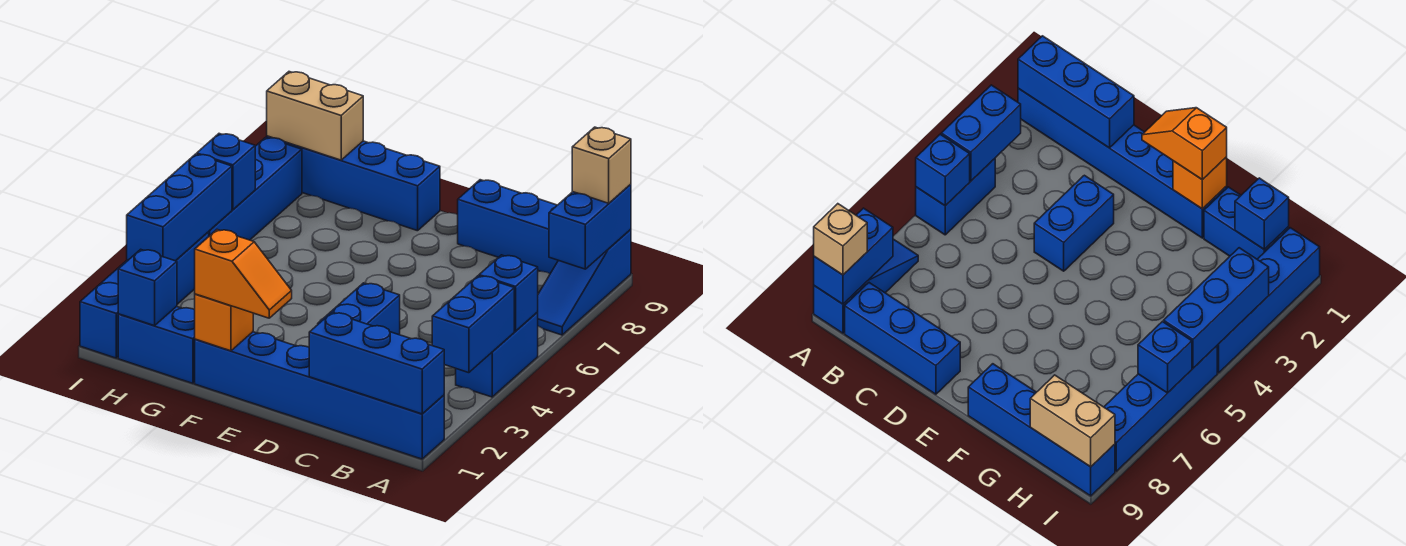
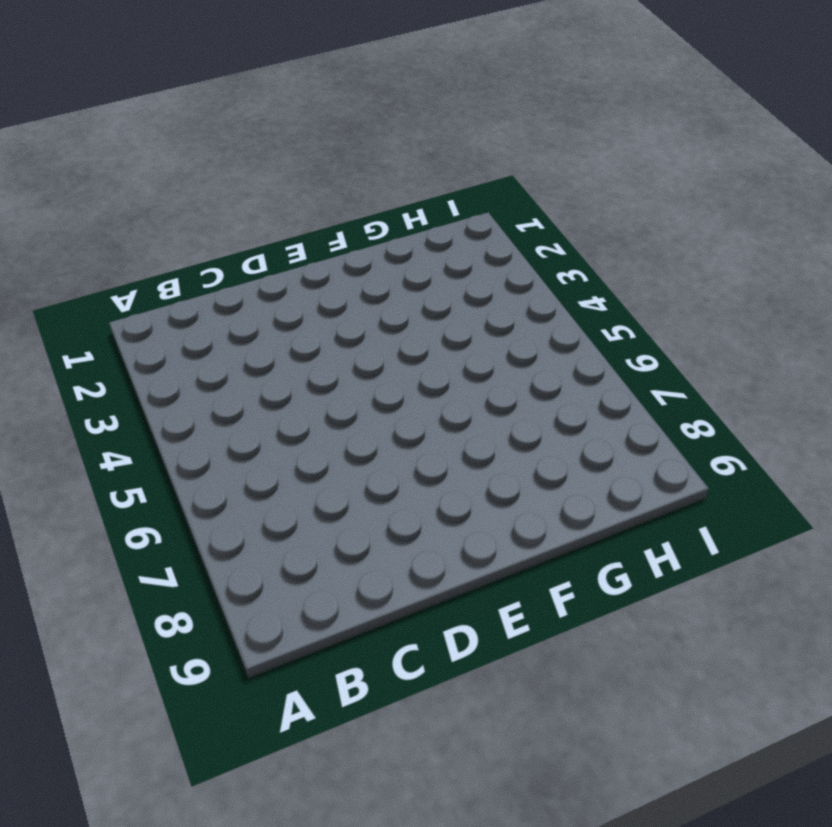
none -> blue 1x6 brick [195,332,444,459]
none -> blue 1x2 brick [456,312,538,397]
none -> blue 1x3 slope [538,229,631,335]

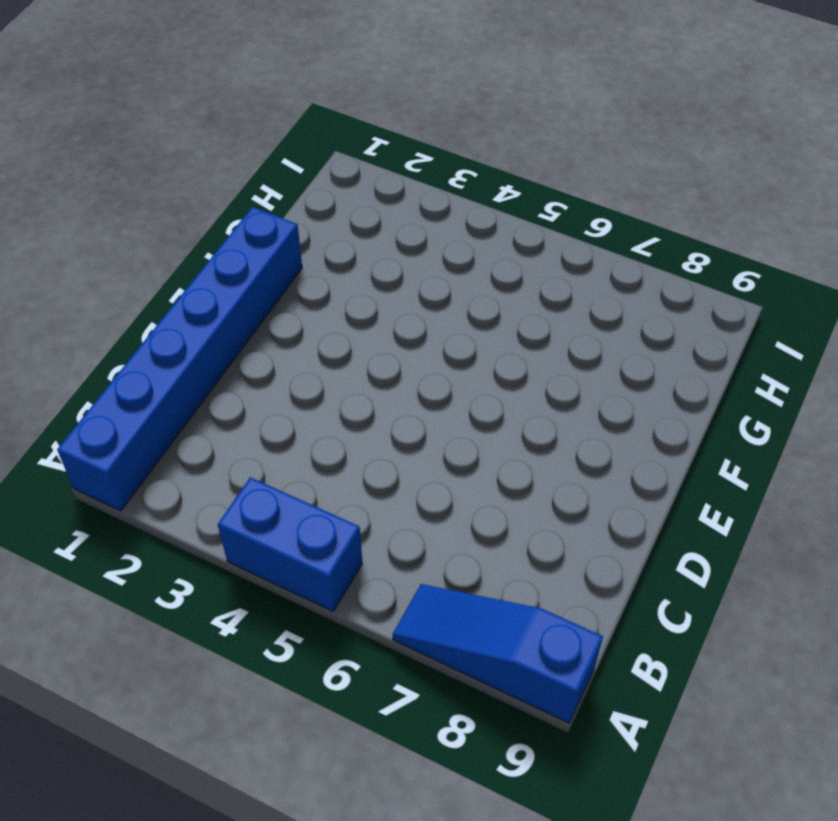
none -> blue 1x3 brick [458,180,558,274]
none -> blue 1x2 brick [318,283,400,335]
none -> blue 1x4 brick [267,136,440,231]

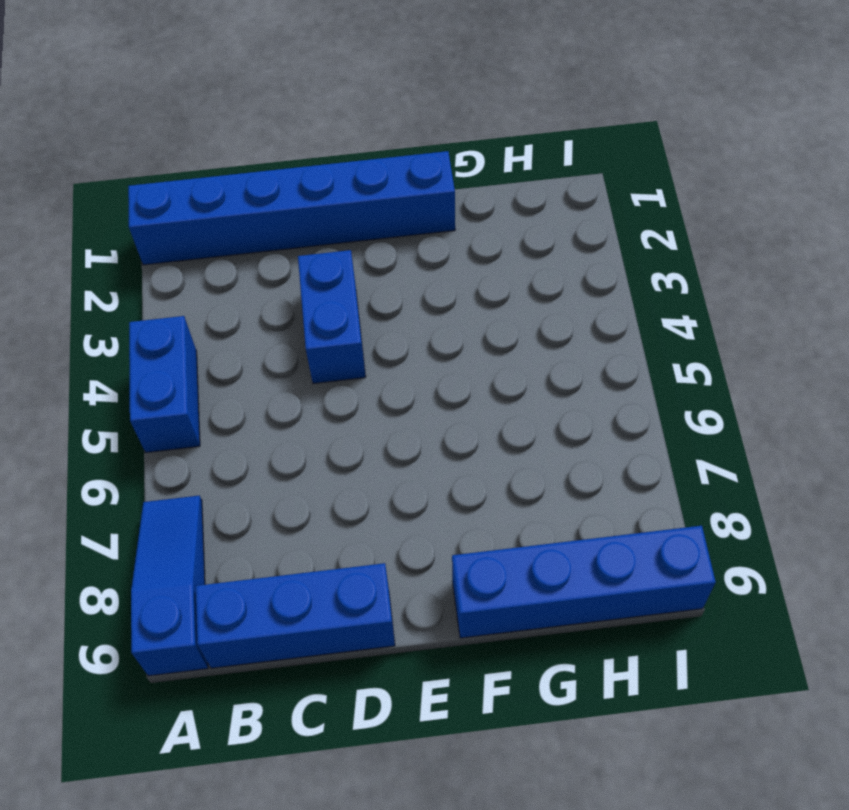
none -> blue 1x2 brick [118,306,195,383]
none -> blue 1x4 brick [80,232,209,358]
none -> blue 1x4 brick [209,137,302,240]

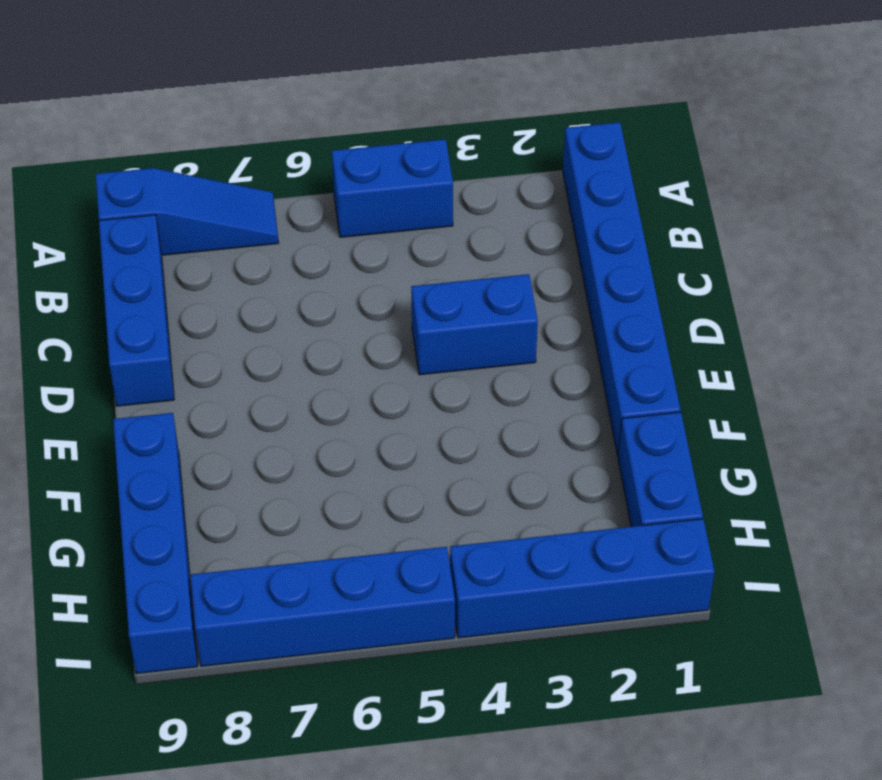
none -> blue 1x3 brick [309,313,444,414]
none -> blue 1x2 brick [432,276,514,373]
none -> blue 1x1 brick [479,255,538,331]

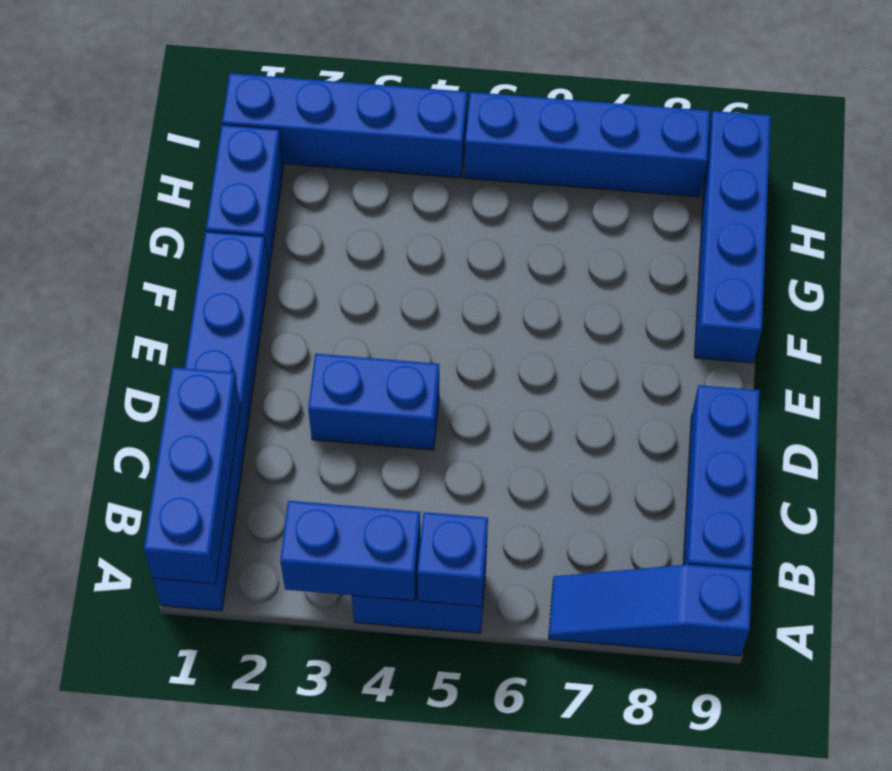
none -> blue 1x2 brick [549,184,631,269]
none -> orange 1x1 brick [195,294,253,351]
none -> blue 1x1 brick [118,249,177,326]

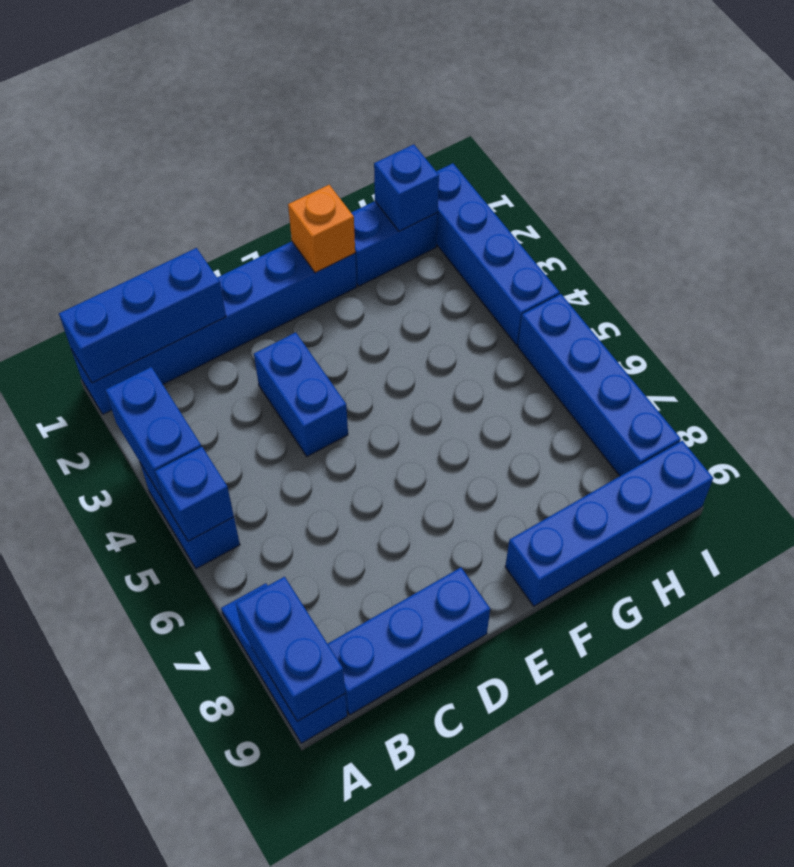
none -> tan 1x2 brick [267,72,363,160]
none -> blue 1x3 brick [127,154,232,261]
none -> blue 1x1 brick [197,134,255,210]

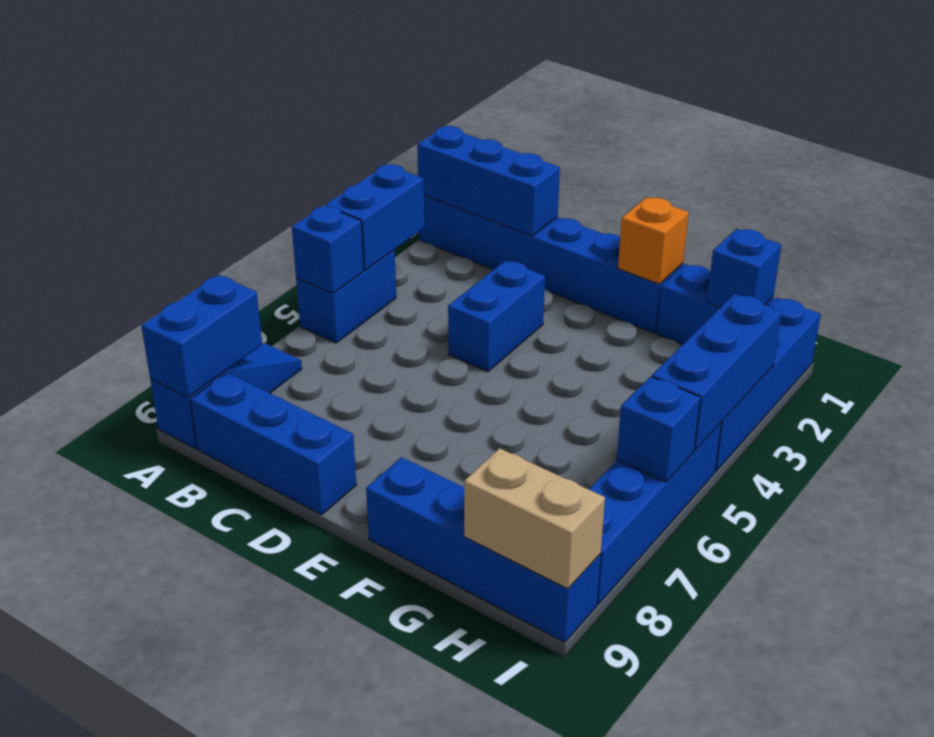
none -> tan 1x1 brick [572,127,631,203]
none -> orange 1x2 slope [195,230,292,318]

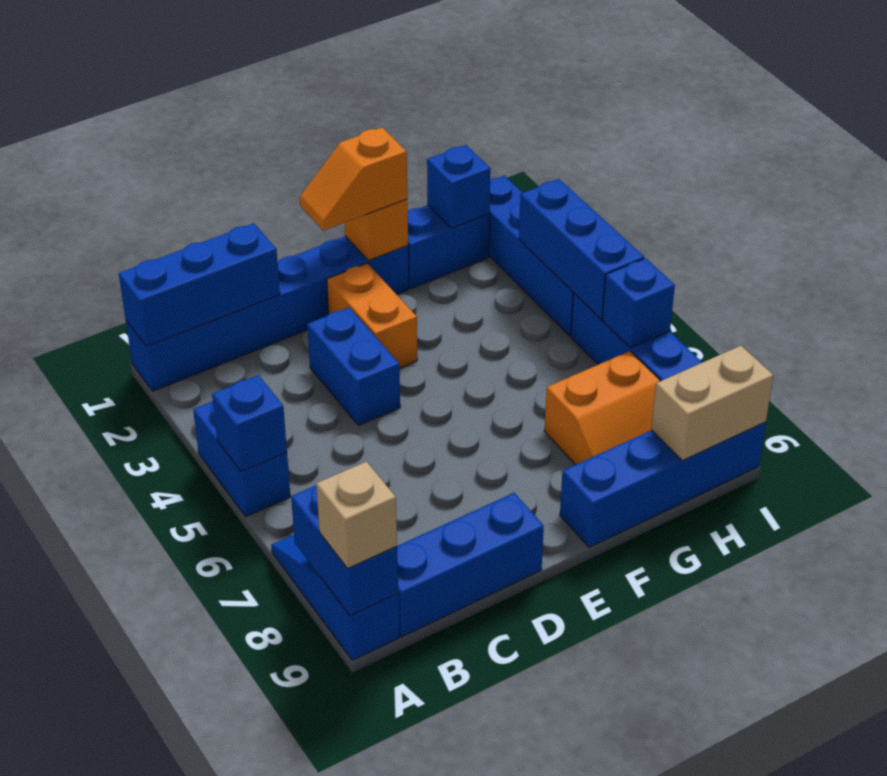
orange 1x2 brick [327,263,417,368] -> none
orange 2x2 slope [544,351,660,465] -> none
none -> blue 1x2 brick [432,276,514,373]

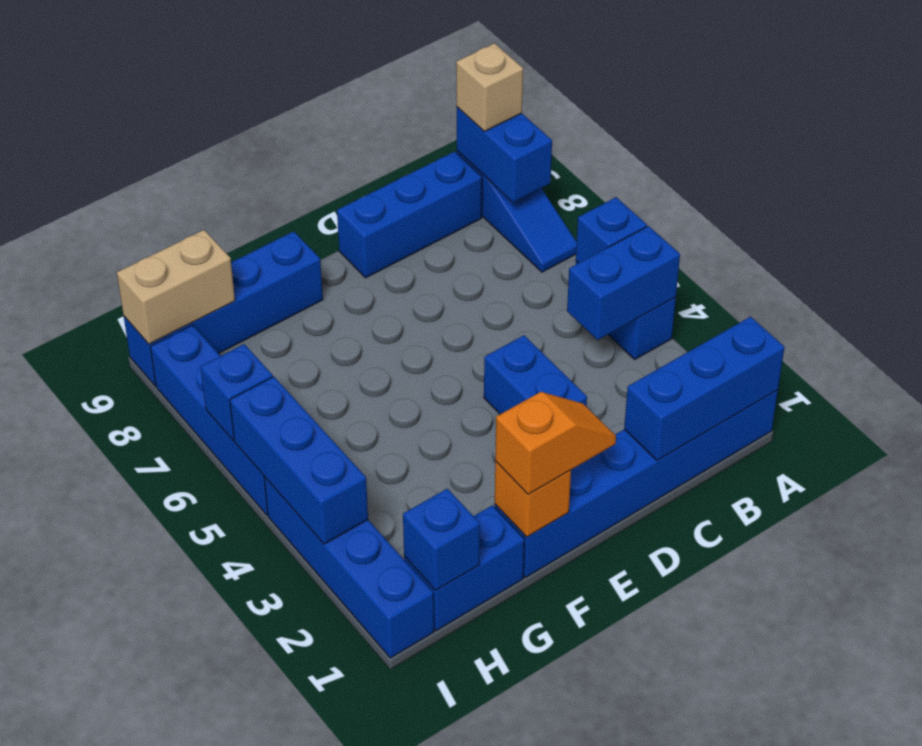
blue 1x2 brick [567,226,680,340] -> blue 1x2 brick turned to [432,276,514,373]

